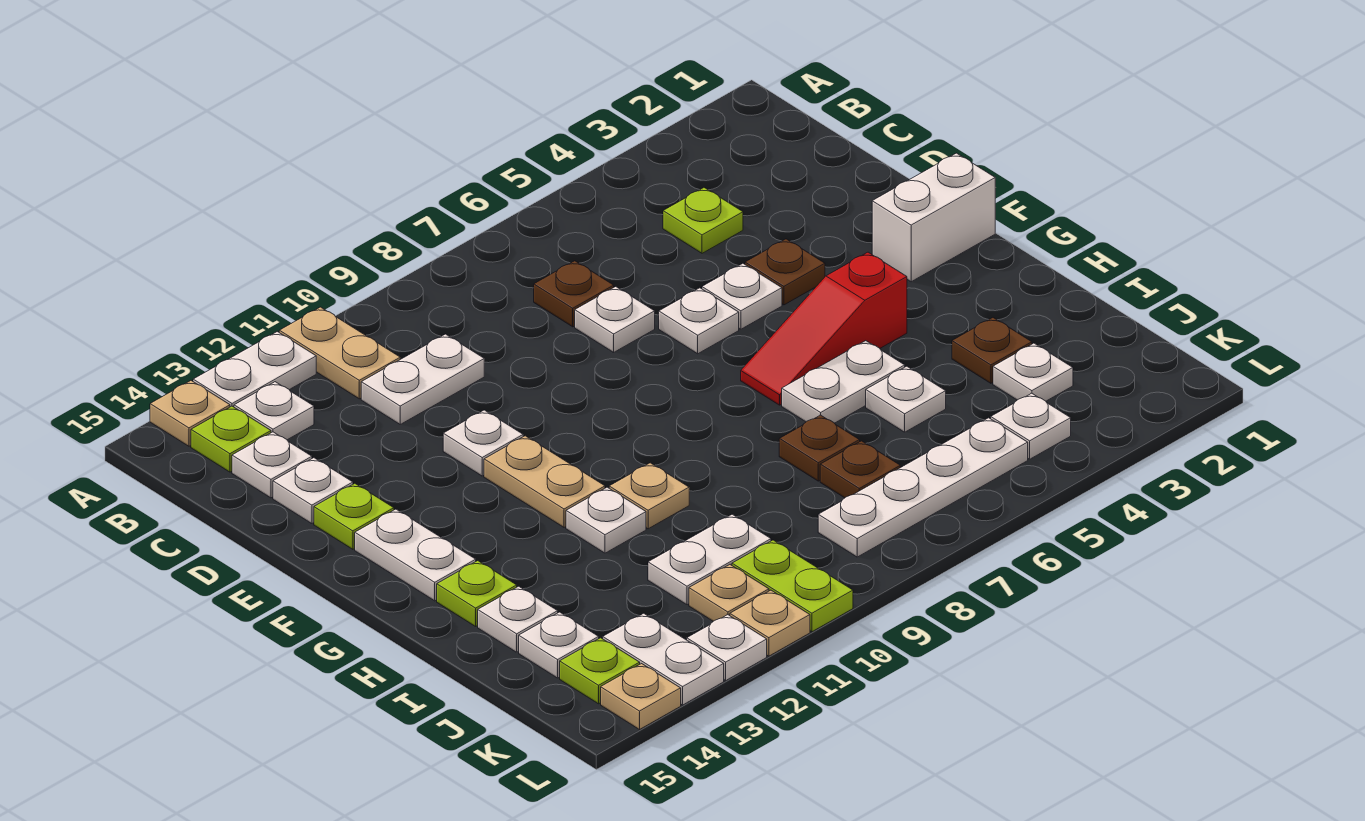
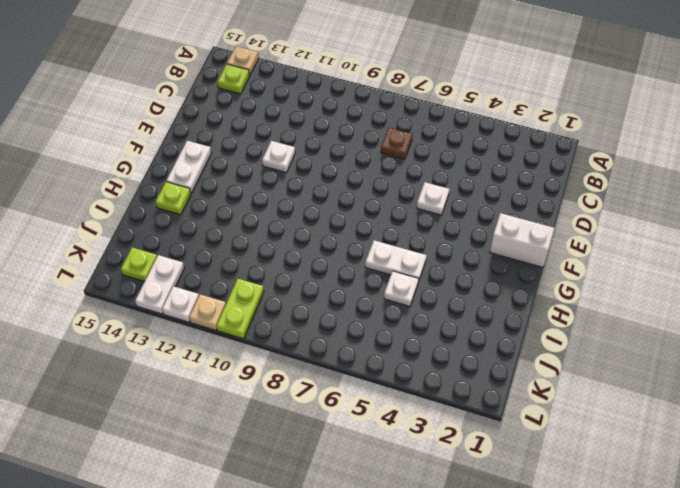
none -> tan 1x2 plate [279,307,400,399]
none -> white 1x2 plate [193,332,316,407]
none -> white 1x1 plate [234,382,314,440]
none -> lime 1x1 plate [663,188,743,253]

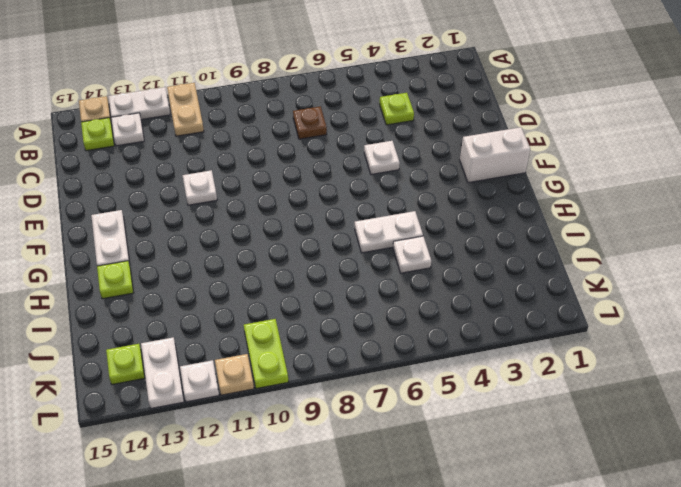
none -> white 1x2 plate [361,334,484,424]
none -> white 1x1 plate [232,432,312,498]
none -> white 1x1 plate [575,287,655,352]
none -> white 1x1 plate [273,458,353,524]

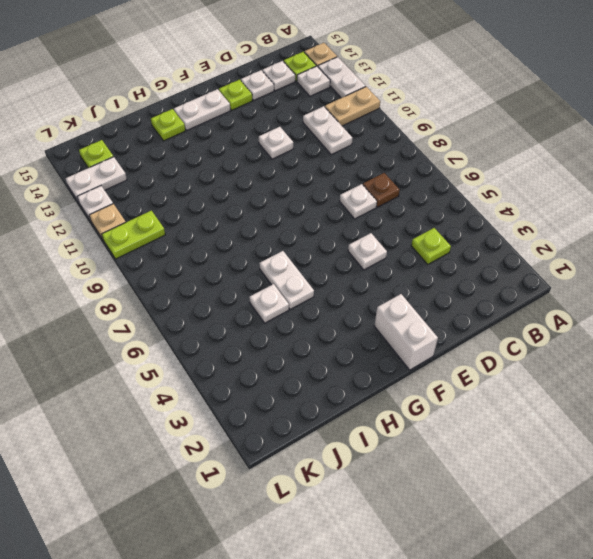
none -> brown 1x1 plate [745,239,825,305]
none -> white 1x1 plate [659,288,739,354]
none -> tan 1x2 plate [484,436,605,527]
none -> red 1x3 slope [741,252,907,405]

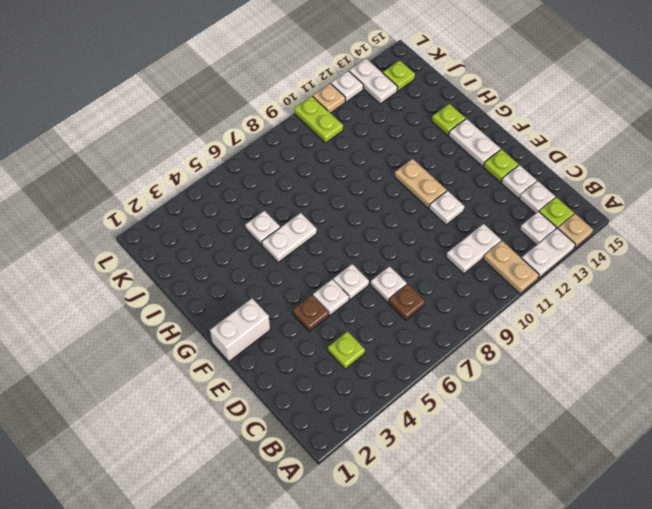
none -> red 1x3 slope [741,252,907,405]
none -> tan 1x1 plate [609,463,689,529]
none -> white 1x1 plate [566,487,646,553]
none -> brown 1x1 plate [952,318,1032,383]

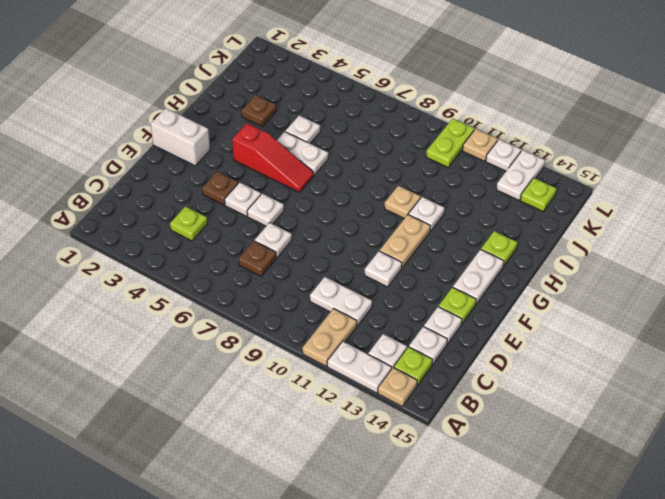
none -> brown 1x1 plate [779,415,860,481]
none -> white 1x1 plate [478,586,558,652]
none -> white 1x1 plate [993,343,1073,401]
none -> brown 1x1 plate [820,441,900,498]

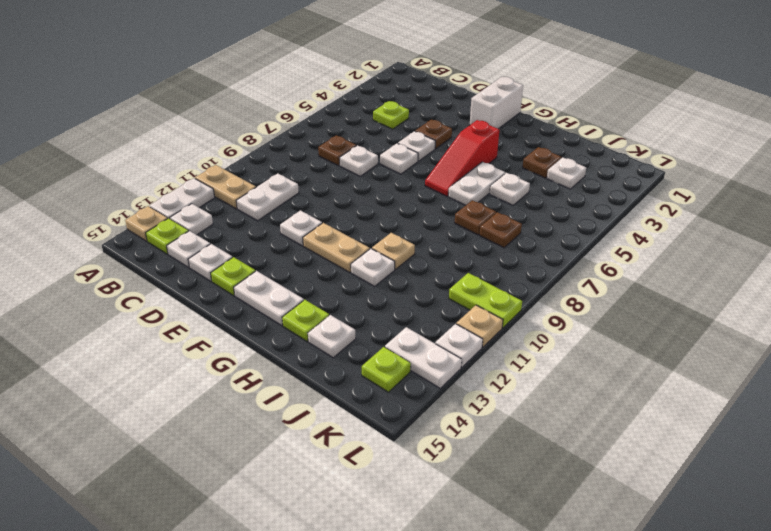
none -> white 1x2 plate [648,514,771,605]
none -> white 1x1 plate [519,612,599,678]
none -> white 1x1 plate [991,393,1071,459]
none -> white 1x4 plate [818,418,1028,557]

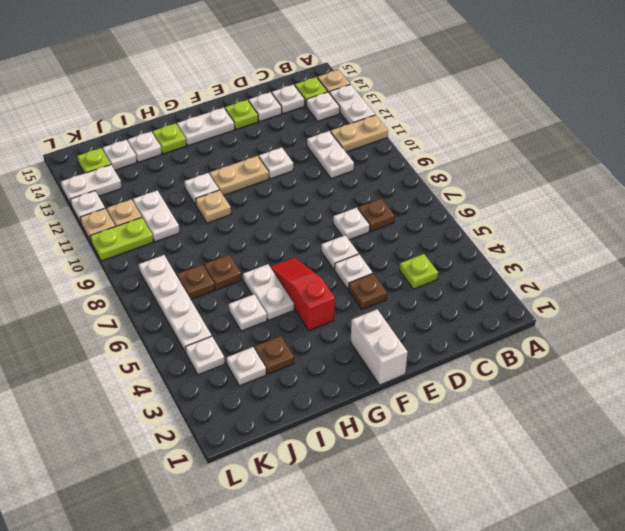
none -> tan 1x1 plate [601,664,681,729]

